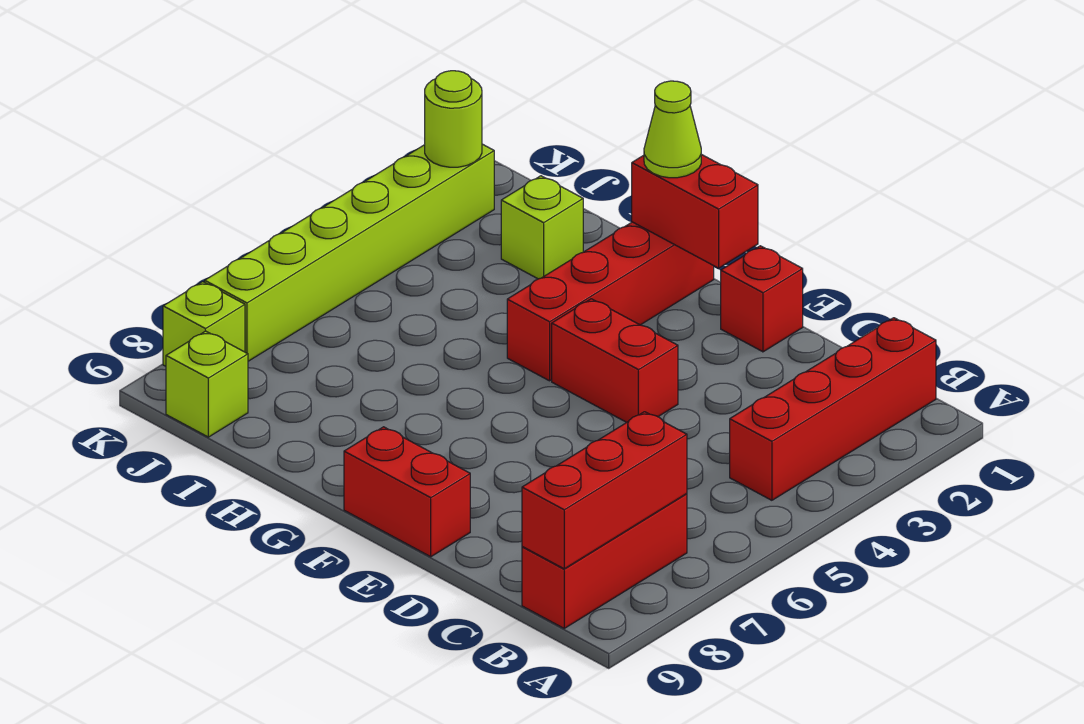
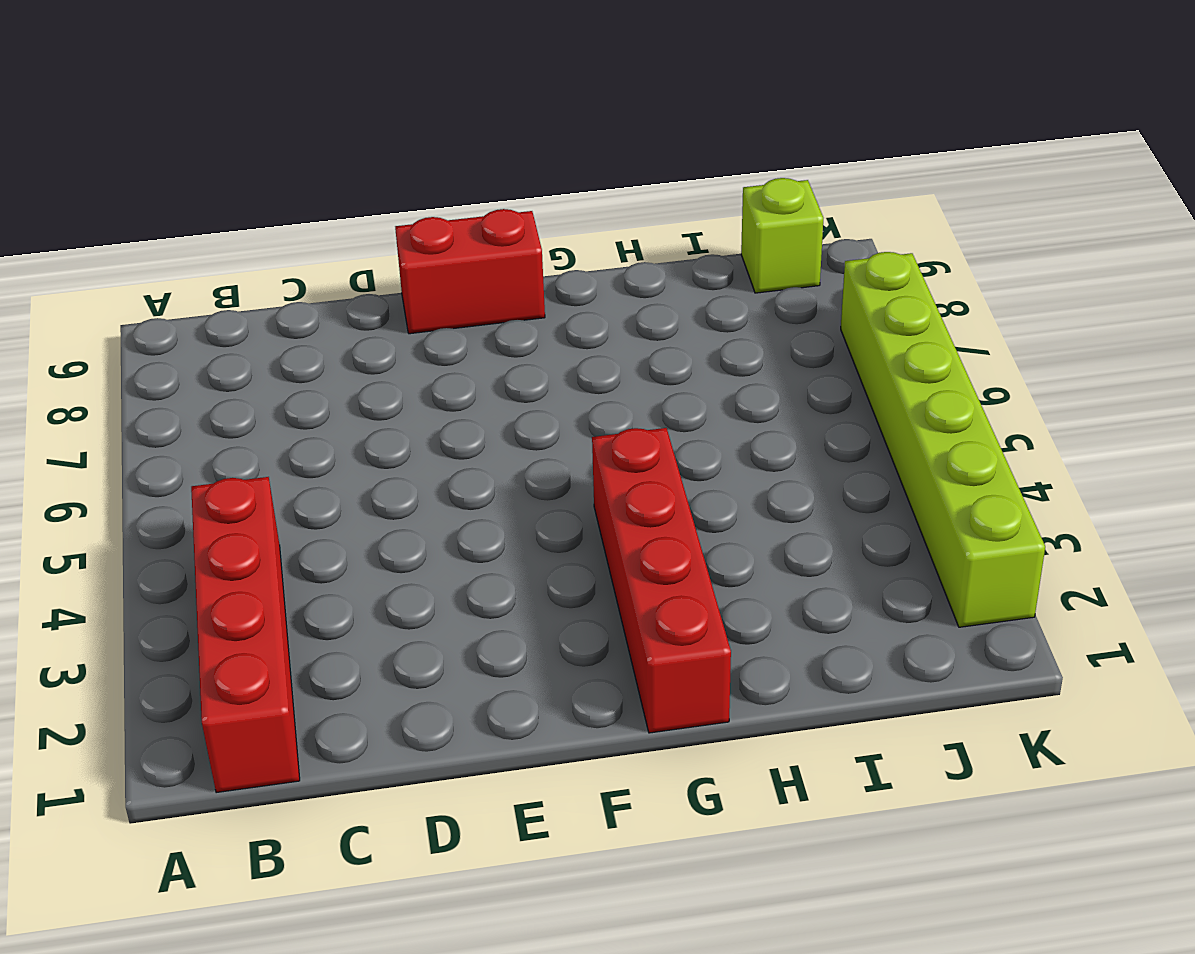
none -> red 1x3 brick [522,494,687,628]
none -> red 1x1 brick [721,246,803,352]
none -> red 1x2 brick [552,299,678,422]

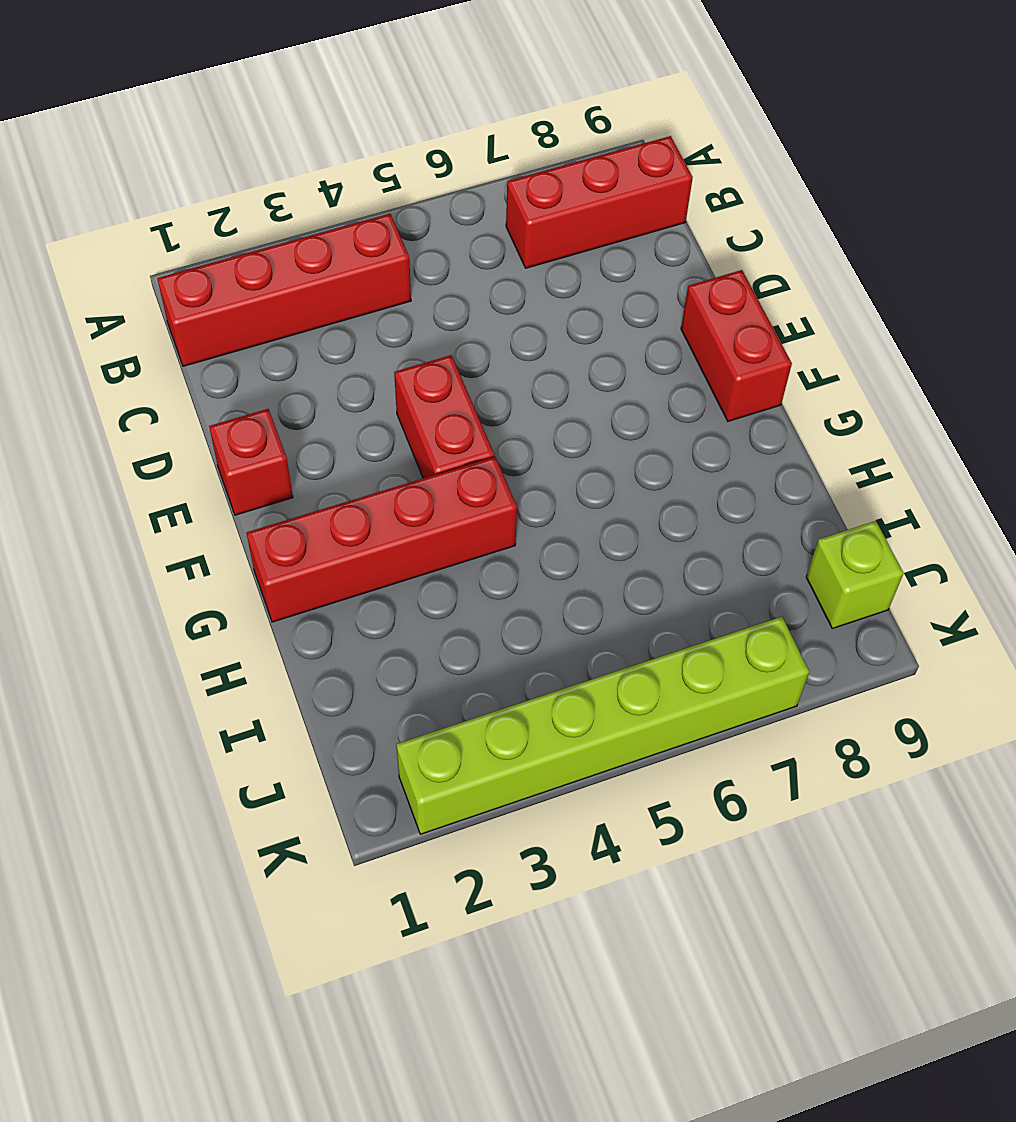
none -> lime 1x1 brick [501,176,583,279]
none -> lime 1x1 brick [163,282,245,366]
none -> red 1x3 brick [522,412,687,569]

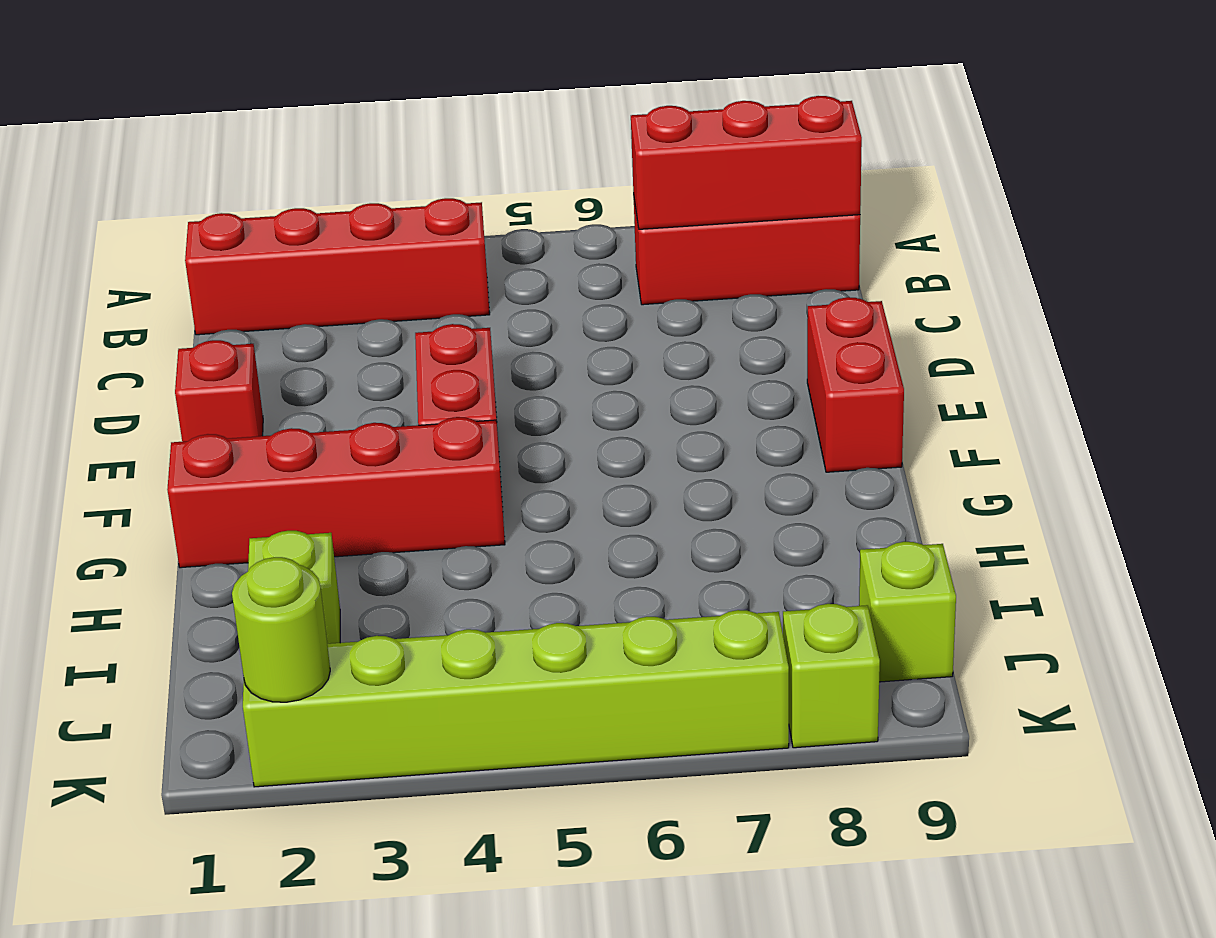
none -> red 1x2 brick [632,154,758,268]
none -> lime 1x1 cone [644,81,701,178]

